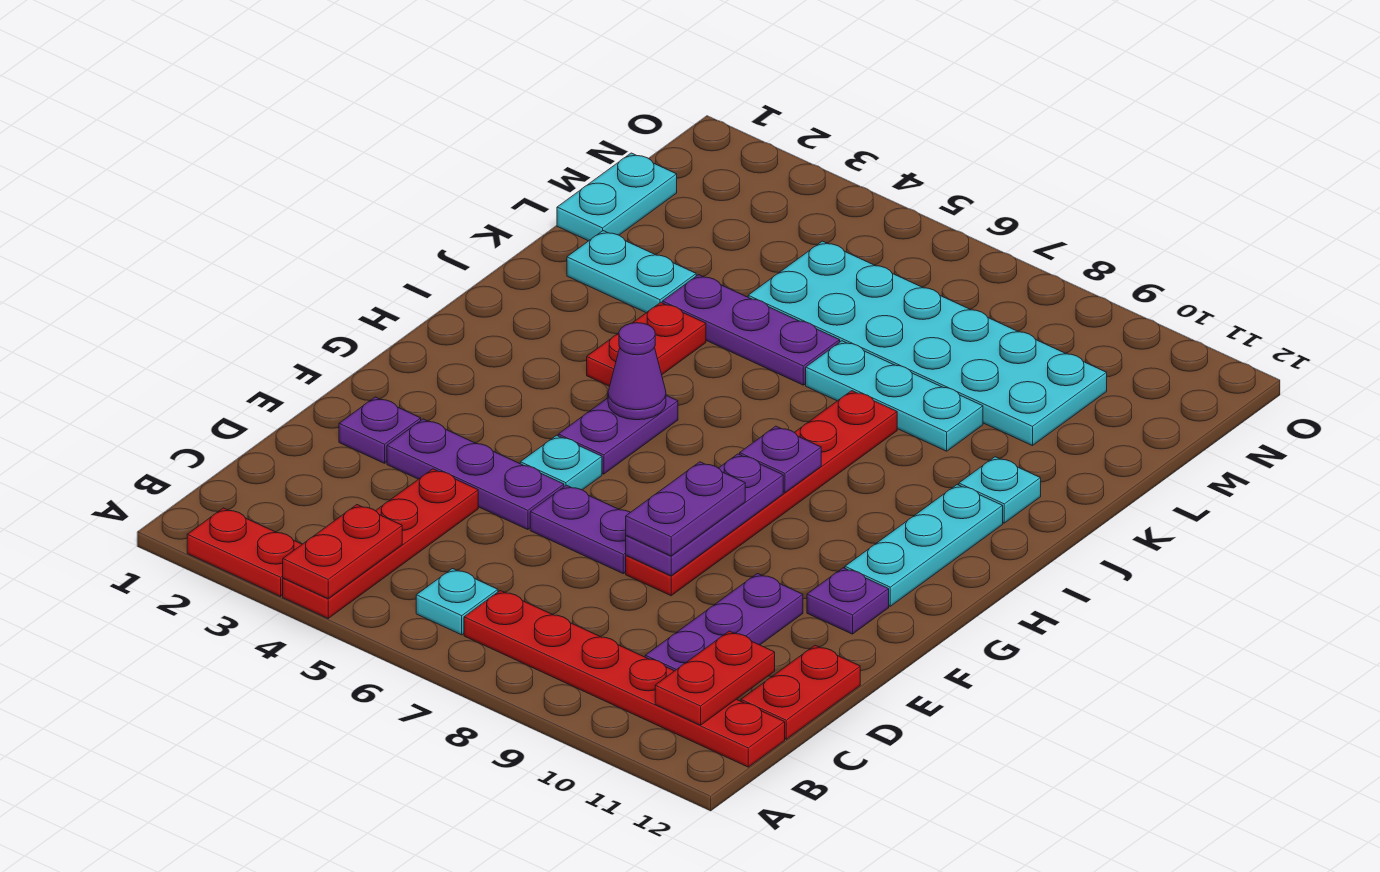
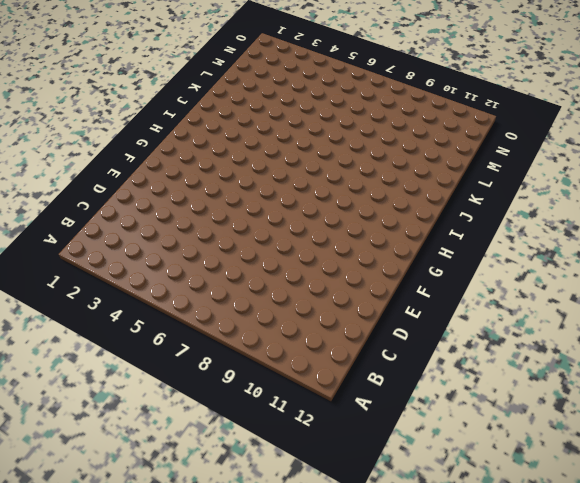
none -> red 1x2 plate [187,508,302,596]
none -> red 1x4 plate [283,469,478,618]
none -> cyan 1x1 plate [416,569,498,635]

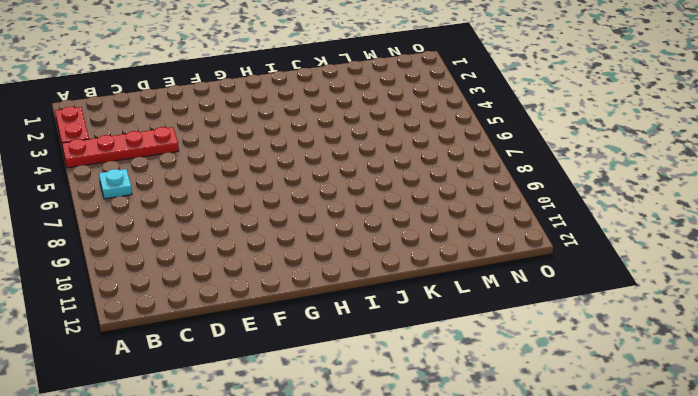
none -> red 1x6 plate [464,591,785,767]
none -> purple 1x3 plate [645,574,803,671]
none -> red 1x2 plate [741,645,860,739]

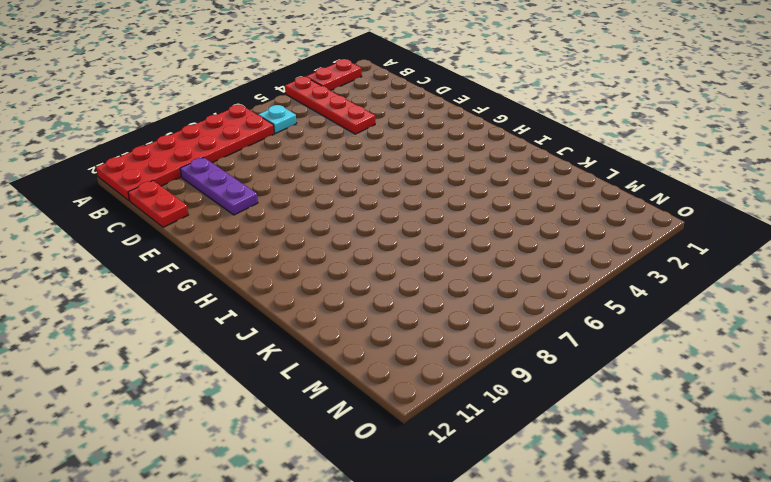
red 2x6 plate [96,105,274,201] -> red 1x6 plate [464,591,785,767]
none -> purple 1x1 plate [339,397,421,463]
none -> purple 1x3 plate [387,419,564,530]
none -> purple 1x2 plate [530,485,630,574]

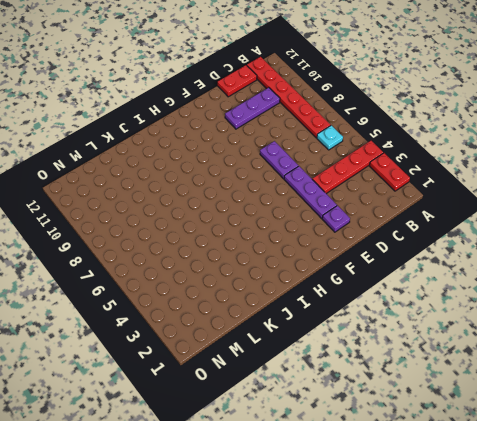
none -> red 1x6 plate [626,391,897,596]
none -> cyan 1x1 plate [520,435,602,490]
none -> purple 1x1 plate [807,568,889,634]

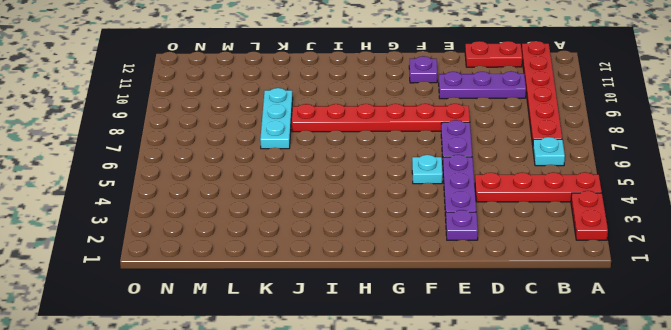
none -> purple 1x2 plate [558,396,678,474]
none -> cyan 1x3 plate [845,485,1003,606]
none -> red 1x2 plate [587,302,706,386]

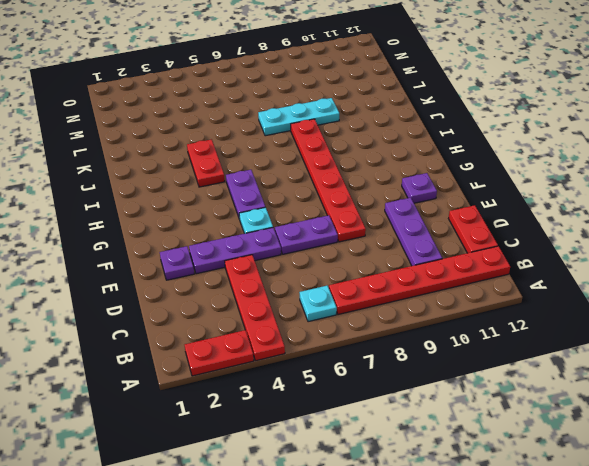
none -> cyan 1x3 plate [845,485,1003,606]
none -> cyan 1x1 plate [959,457,1041,523]
none -> cyan 1x2 plate [567,231,696,313]

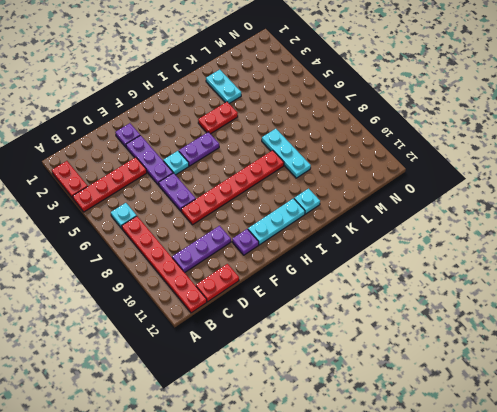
none -> purple 1x3 plate [662,275,840,385]
none -> cyan 1x2 plate [557,153,677,241]
none -> cyan 2x6 plate [748,241,1107,446]

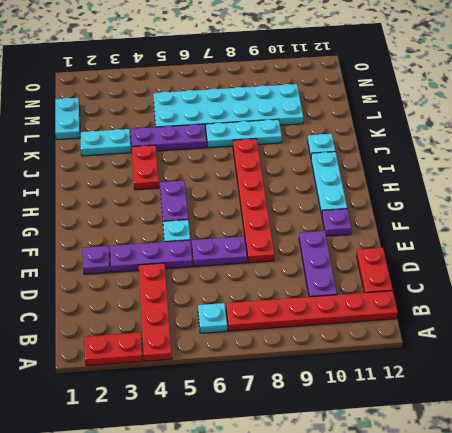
none -> red 1x2 plate [283,505,402,598]
none -> red 1x2 plate [655,631,775,725]
none -> purple 1x3 plate [626,454,783,576]

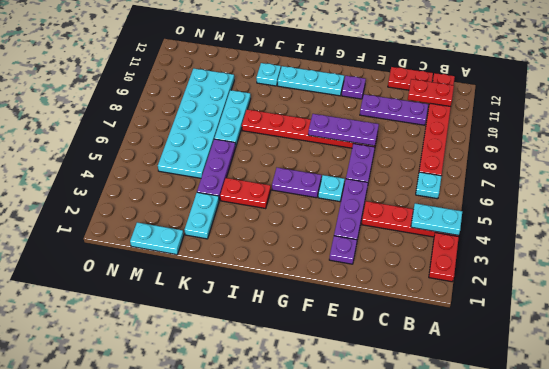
cyan 1x2 plate [411,203,462,235] -> red 1x2 plate [283,505,402,598]
none -> purple 1x1 cone [608,323,666,420]
none -> purple 1x1 plate [740,426,821,493]
none -> purple 1x2 plate [626,462,745,556]

